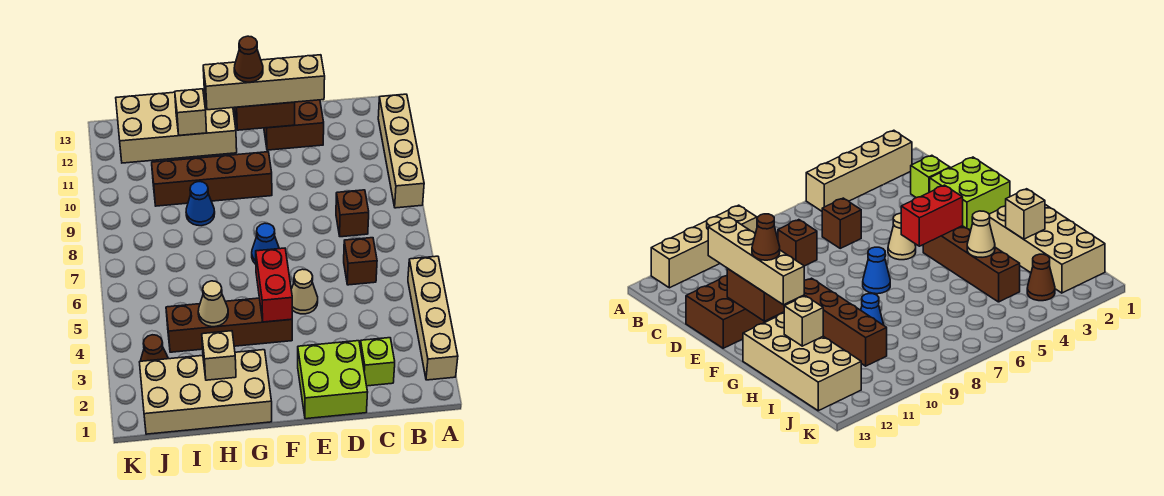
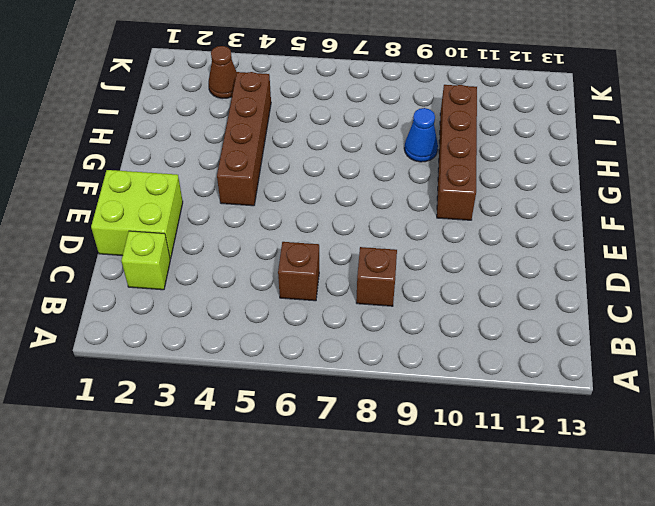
none -> tan 1x4 brick [408,256,458,380]
none -> tan 1x4 brick [378,94,424,208]
none -> brown 2x2 brick [264,100,324,150]

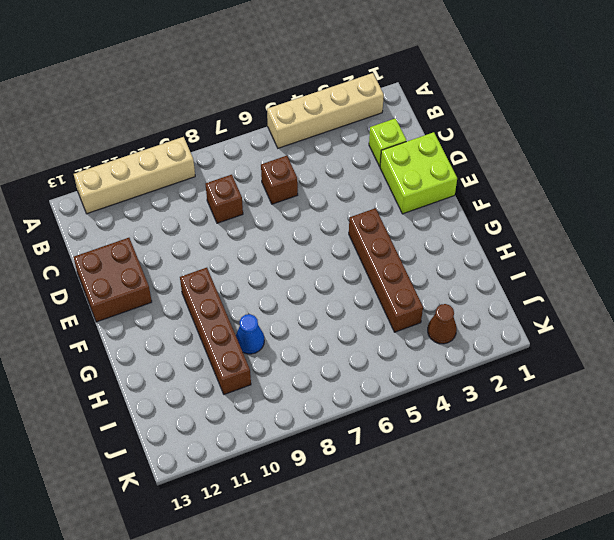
none -> tan 1x1 cone [291,269,318,314]
none -> blue 1x1 cone [252,223,279,264]
none -> tan 2x4 brick [140,350,272,434]

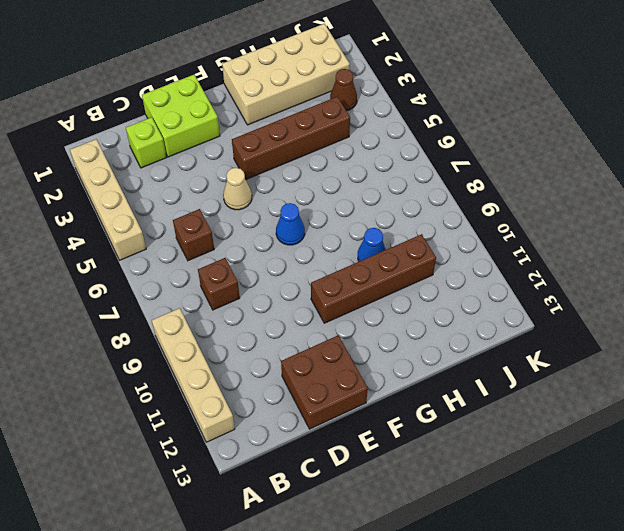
none -> tan 2x4 brick [116,90,237,163]
none -> brown 1x2 brick [235,102,295,130]
none -> red 1x2 brick [256,248,292,322]

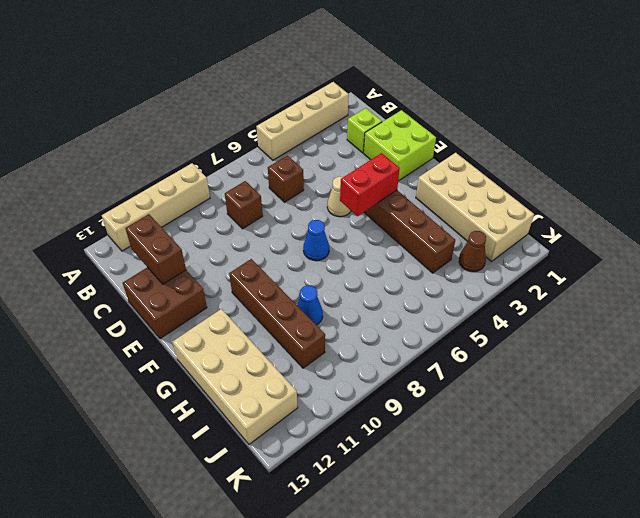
brown 1x2 brick [125,214,186,284] -> brown 1x2 brick moved to [235,102,295,130]
none -> tan 1x1 brick [202,331,236,380]
none -> tan 1x1 cone [198,281,228,327]
none -> tan 1x1 brick [175,89,207,135]

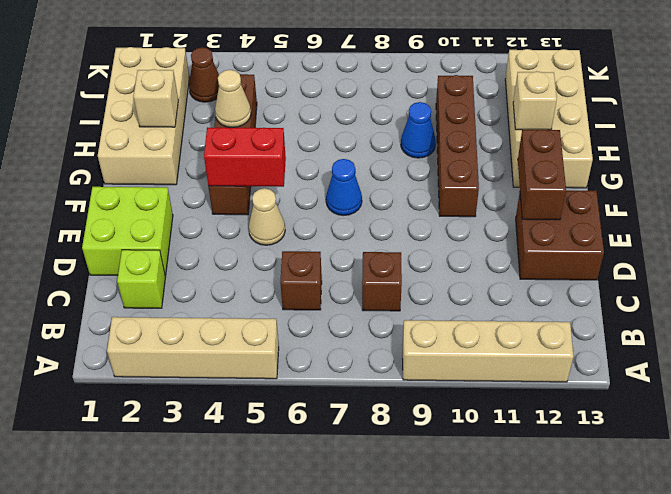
none -> tan 1x4 brick [203,55,325,110]
none -> brown 1x1 cone [234,36,263,82]

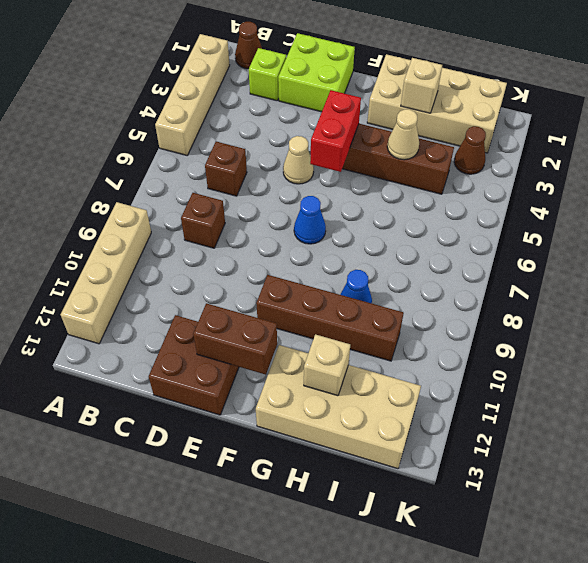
brown 1x1 cone [235,22,262,69] -> brown 1x1 cone moved to [234,36,263,82]
none -> tan 1x4 brick [203,55,325,110]

